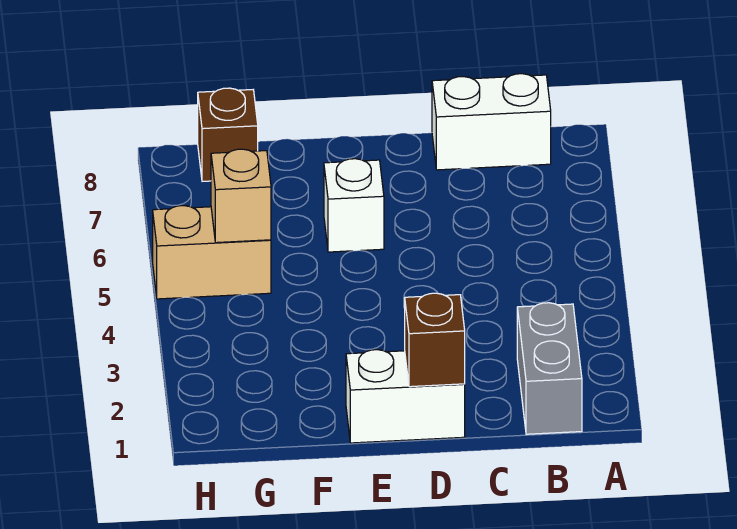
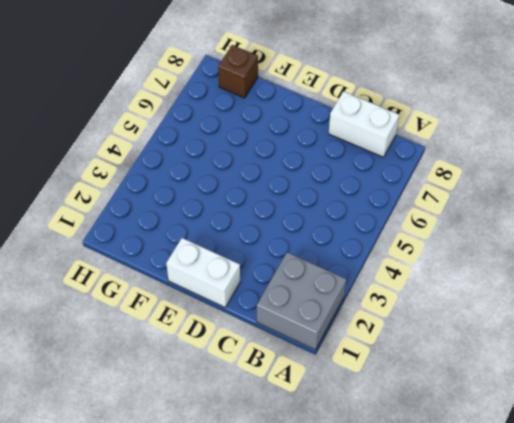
grey 2x2 brick [257,252,346,350] -> grey 1x2 brick [517,303,582,434]
none -> white 1x1 brick [324,159,384,252]
none -> tan 1x2 brick [153,206,271,299]

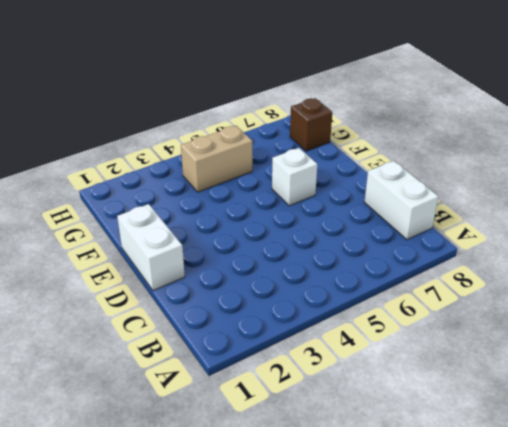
tan 1x2 brick [181,126,252,192] -> tan 1x2 brick turned to [153,206,271,299]
none -> grey 1x2 brick [517,303,582,434]
none -> brown 1x1 brick [405,293,465,387]

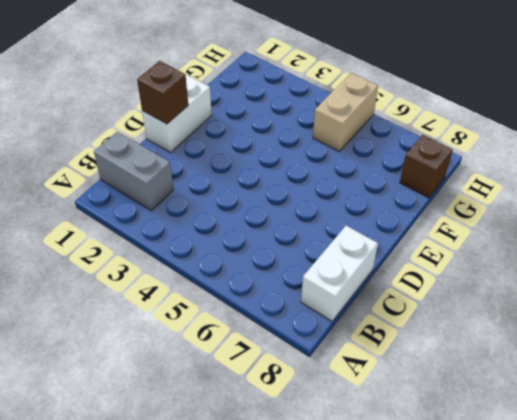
none -> white 1x1 brick [324,159,384,252]
none -> tan 1x1 brick [211,149,271,243]

